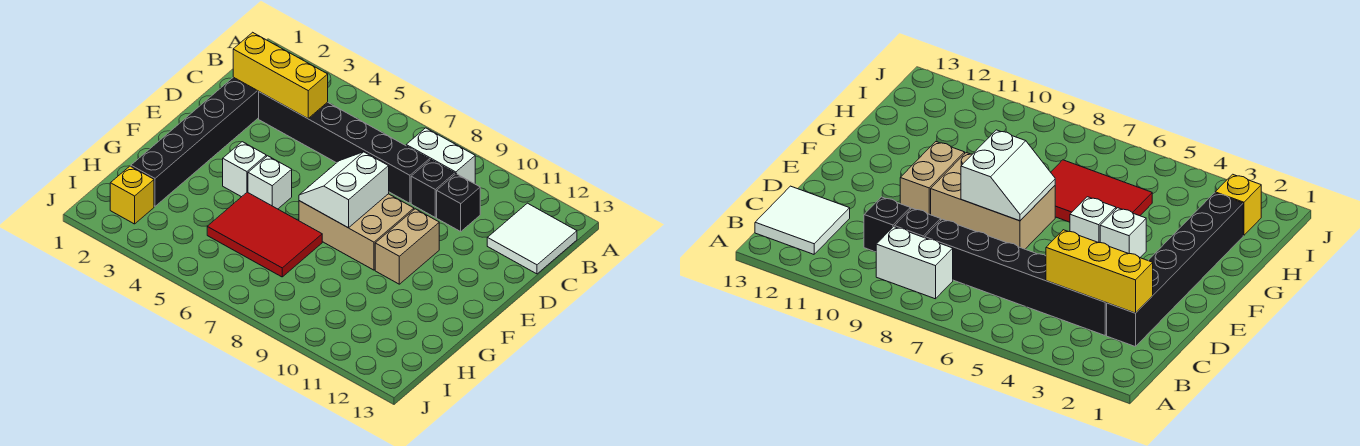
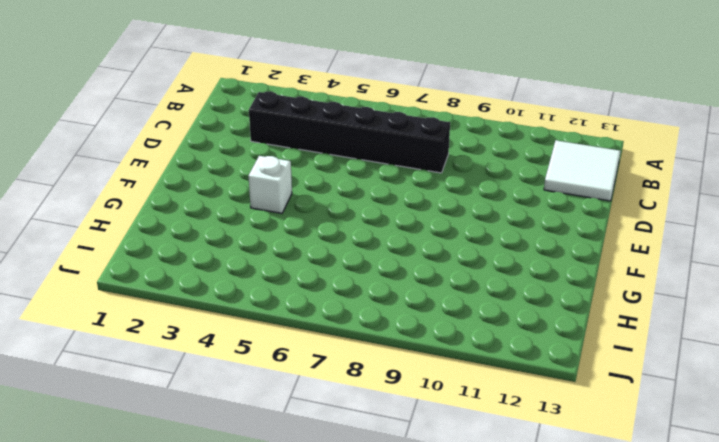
none -> white 1x2 brick [406,128,475,184]
none -> black 1x6 brick [131,77,259,206]
none -> black 1x1 brick [411,160,455,217]

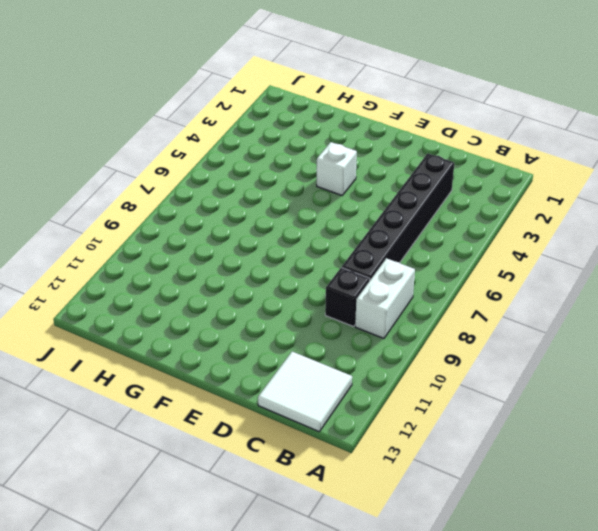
none -> black 1x6 brick [131,77,259,206]
none -> black 1x1 brick [437,174,480,231]
none -> tan 2x3 brick [299,194,414,270]

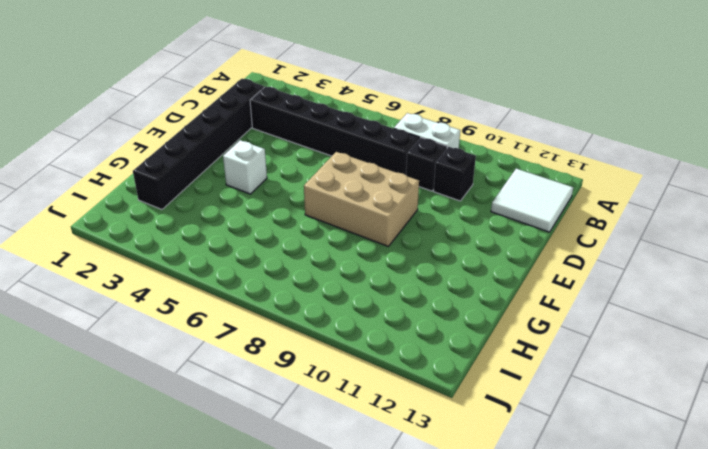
none -> tan 1x2 brick [375,209,439,284]
none -> white 1x1 brick [248,156,292,209]
none -> red 2x3 tile [207,192,322,277]

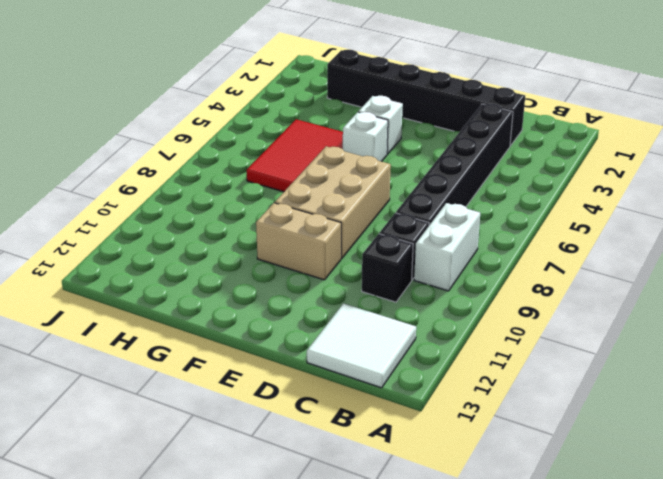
none -> yellow 1x1 brick [110,166,154,224]
none -> yellow 1x3 brick [233,32,328,119]
none -> white 2x2 slope [299,152,389,228]

